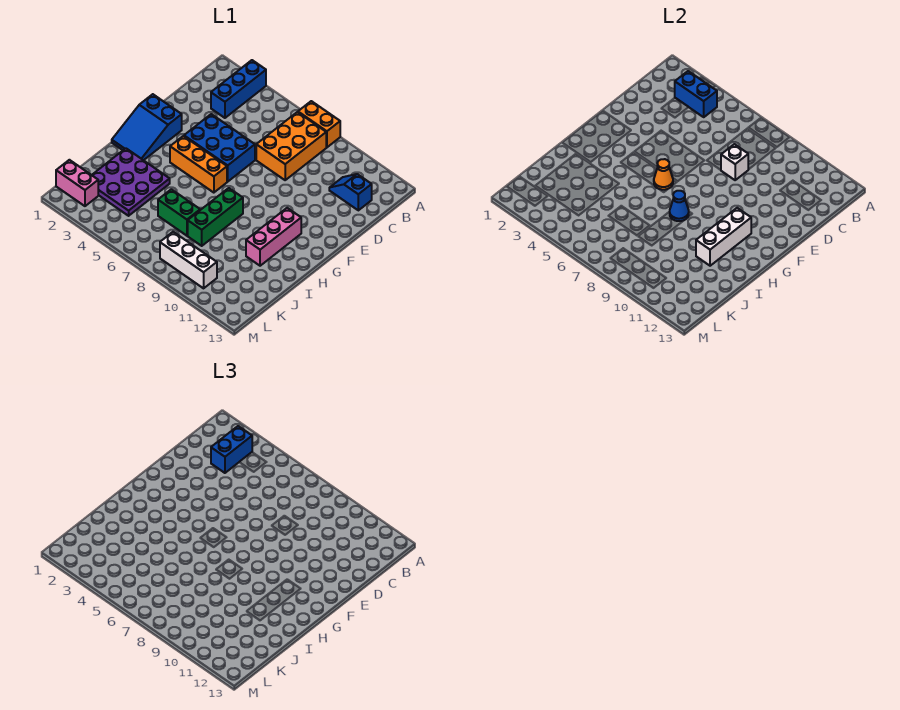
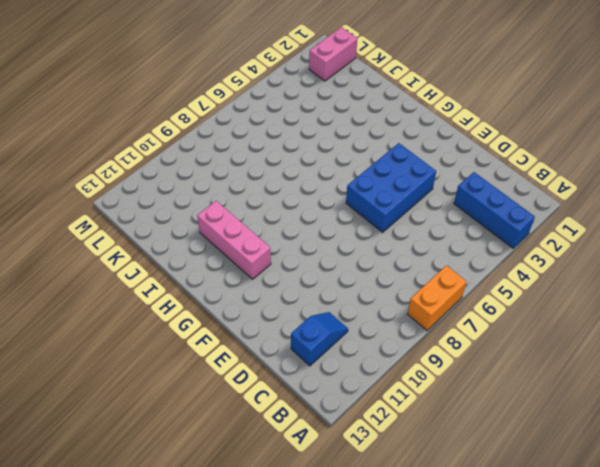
none -> orange 2x3 brick [256,112,326,180]
none -> blue 2x3 slope [112,94,182,160]
none -> orange 1x3 brick [170,136,227,193]

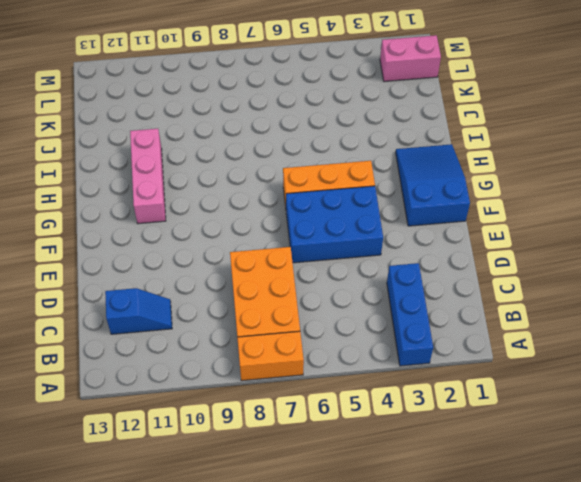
none -> green 1x3 brick [188,188,243,246]
none -> purple 3x3 plate [92,148,170,216]
none -> green 1x2 brick [158,189,200,236]

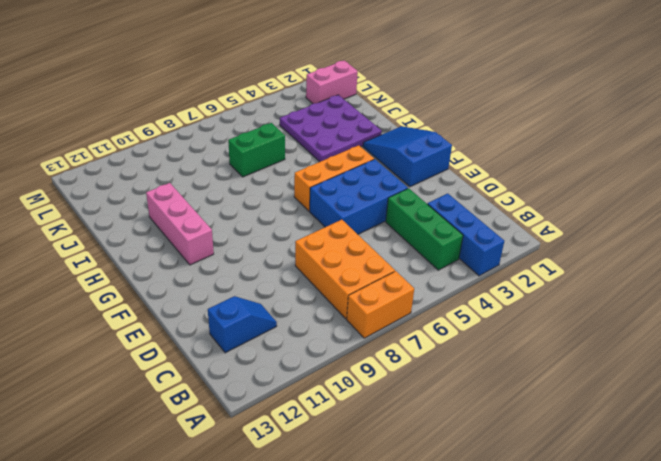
green 1x3 brick [386,188,463,270] -> green 1x3 brick moved to [188,188,243,246]
none -> white 1x3 brick [160,232,217,288]
none -> blue 1x2 brick [675,71,717,117]
none -> white 1x1 brick [721,144,748,180]

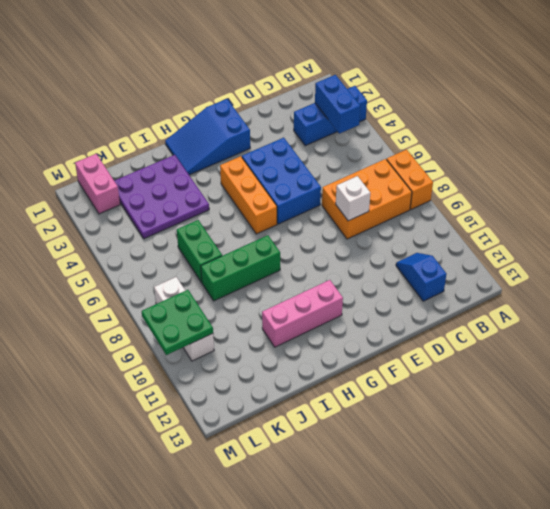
green 2x2 plate [142,290,213,355] -> none
none -> orange 1x1 cone [654,159,673,190]
none -> white 1x3 brick [696,208,751,266]
none -> blue 1x1 cone [670,191,689,221]

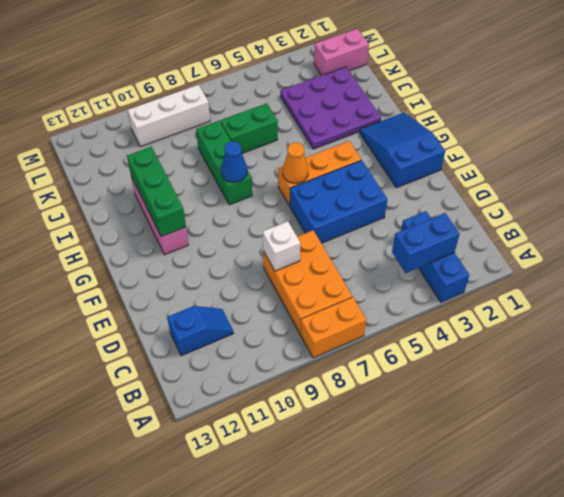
green 1x3 brick [127,147,186,237] -> white 1x3 brick [696,208,751,266]
none -> blue 1x2 brick [211,426,252,473]

